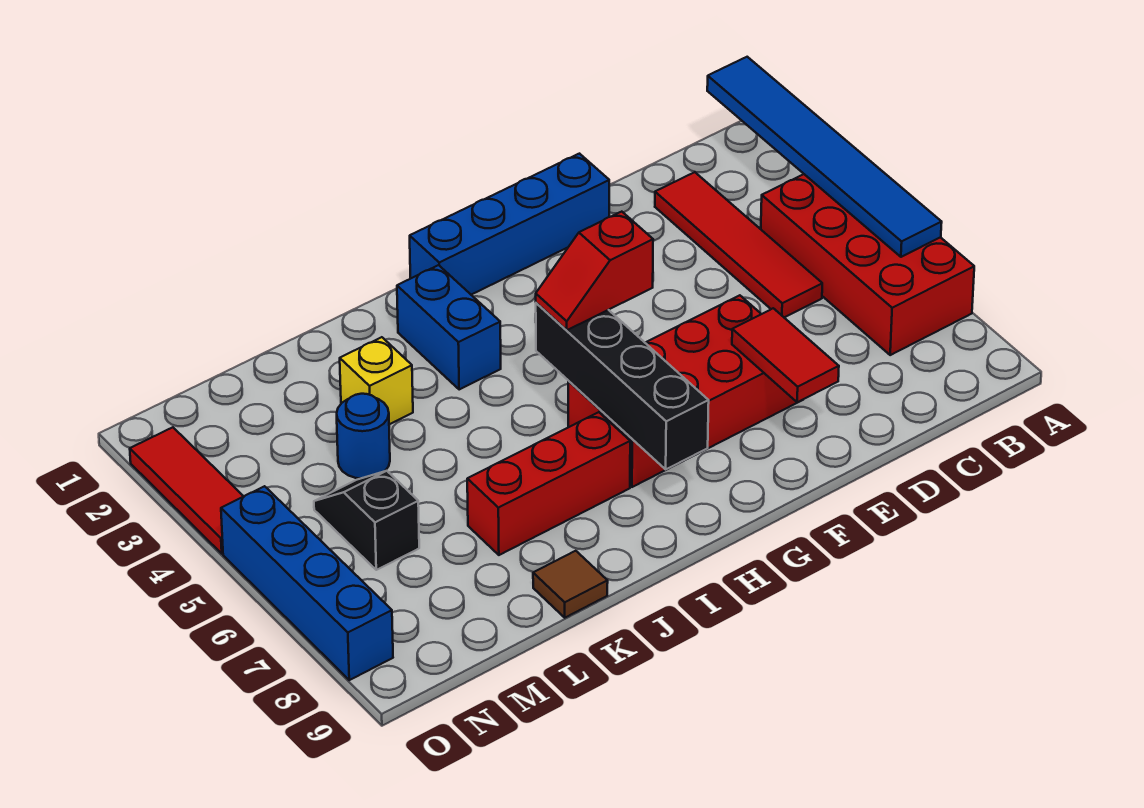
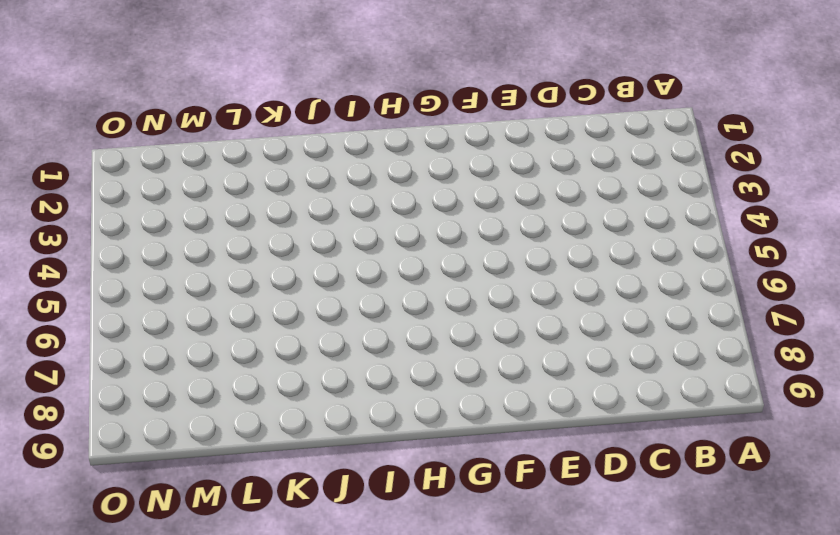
none -> red 2x4 brick [761,174,974,355]
none -> red 1x4 tile [655,172,822,317]
none -> blue 1x4 brick [410,154,609,295]

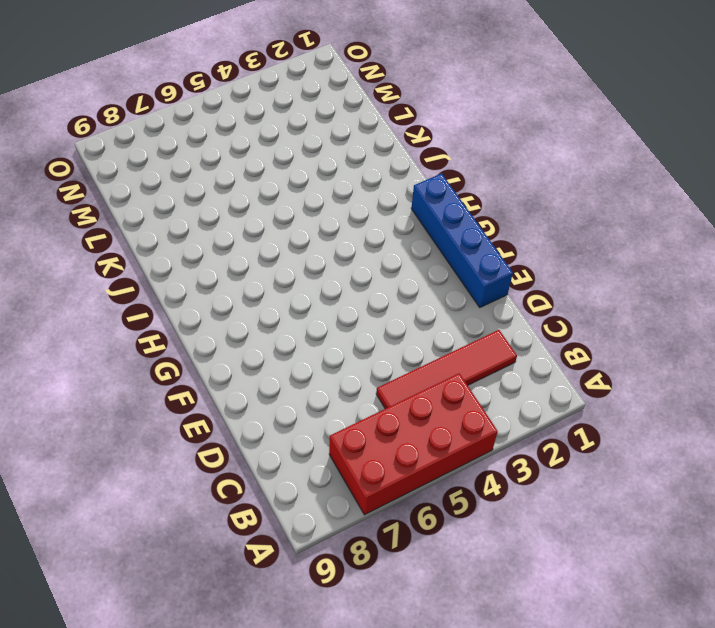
none -> red 2x4 brick [568,295,802,487]
none -> blue 1x2 brick [397,265,501,390]
none -> red 1x3 brick [467,412,630,555]

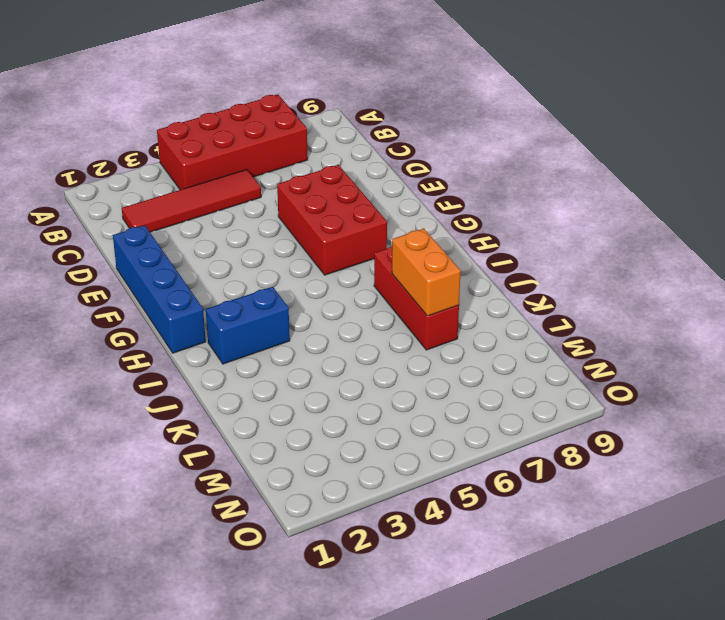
red 2x3 brick [277,165,387,275] -> red 2x4 brick [568,295,802,487]
orange 1x2 brick [392,229,461,316] -> none
none -> yellow 1x1 brick [340,337,413,424]
none -> brown 1x1 tile [533,551,608,618]
none -> blue 1x1 round brick [337,394,390,479]

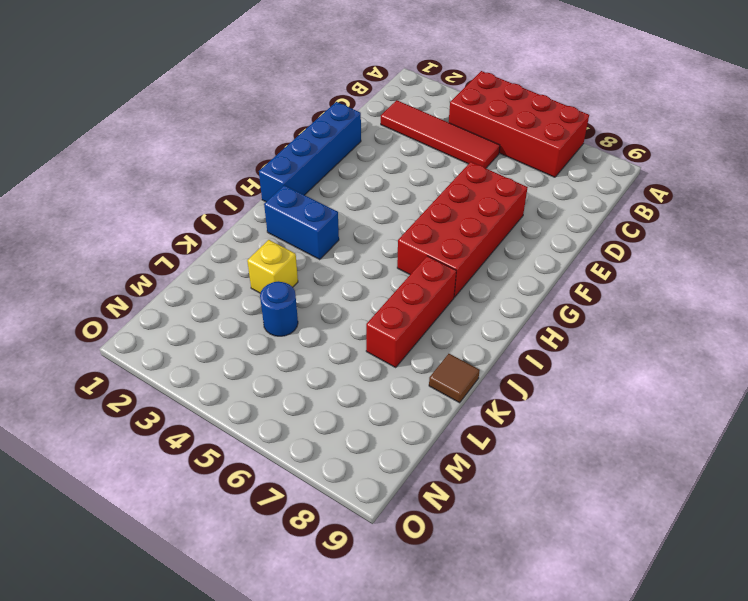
none -> black 1x2 slope [314,471,419,570]
none -> red 1x3 tile [130,427,244,554]
none -> blue 1x4 brick [221,486,393,680]

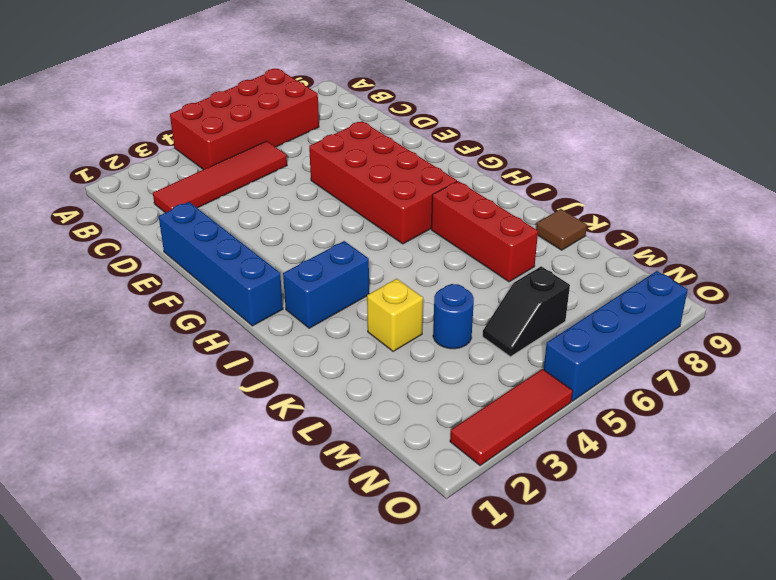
none -> blue 1x6 tile [707,57,942,257]
none -> red 1x2 tile [732,308,839,402]
none -> black 1x4 brick [536,303,709,469]

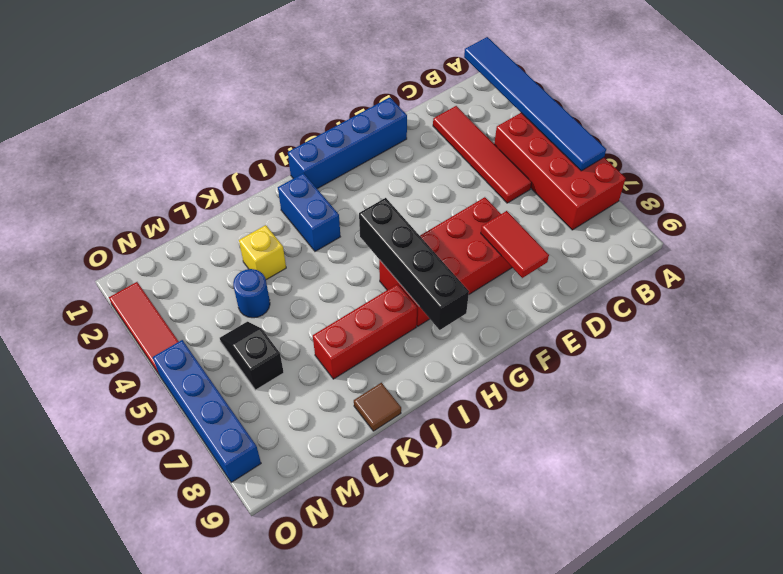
none -> red 1x2 slope [536,212,653,330]

